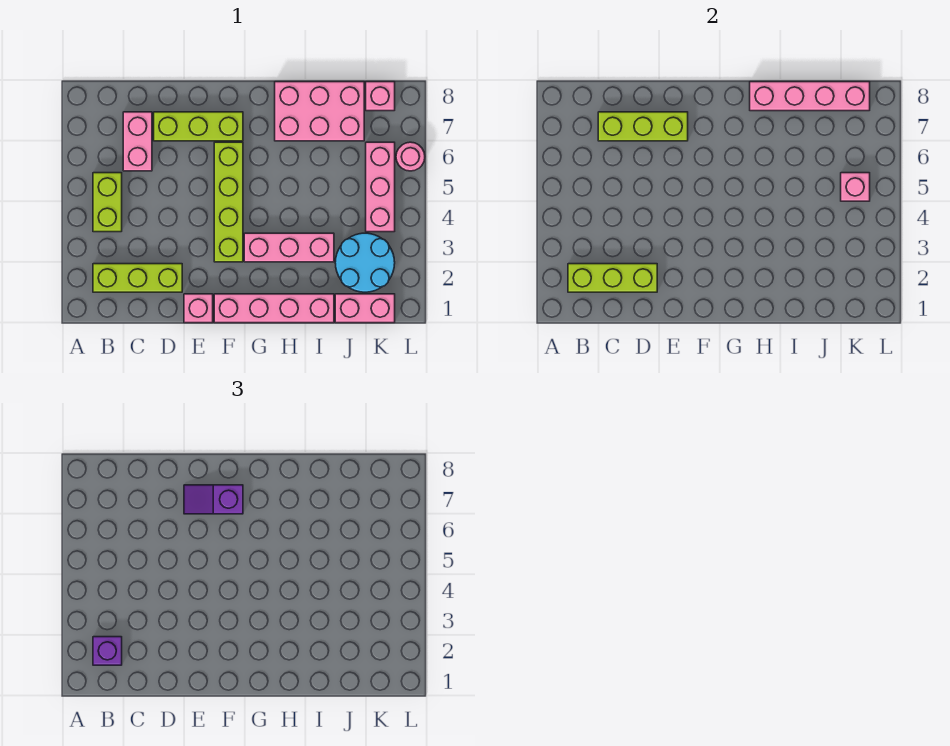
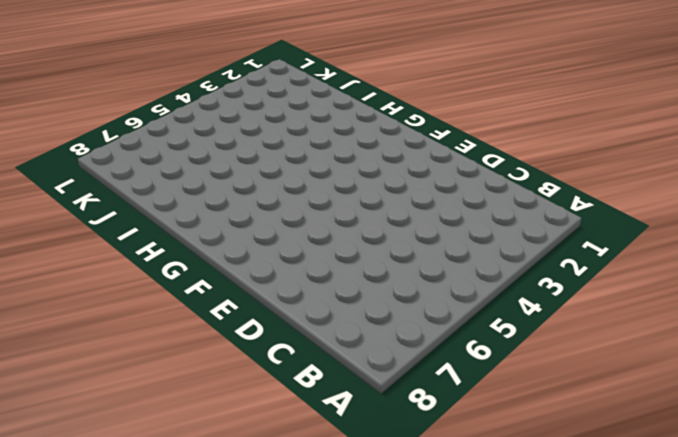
none -> lime 1x3 brick [93,264,182,292]
none -> lime 1x2 brick [93,173,122,232]
none -> pink 1x2 brick [123,112,152,171]

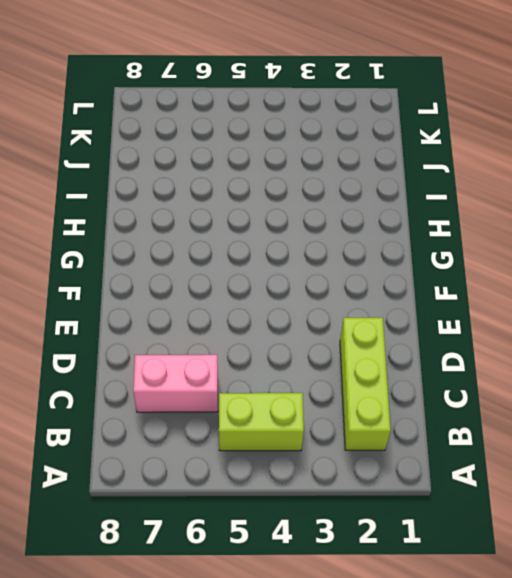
none -> lime 1x3 brick [154,112,243,141]
none -> pink 1x1 brick [184,294,213,323]
none -> pink 1x4 brick [214,294,334,323]

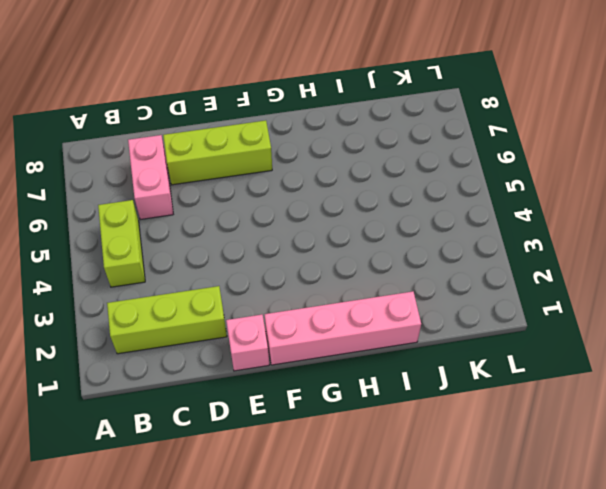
none -> lime 1x4 brick [214,142,243,262]
none -> pink 1x3 brick [244,233,334,262]
none -> pink 2x3 brick [275,82,364,141]

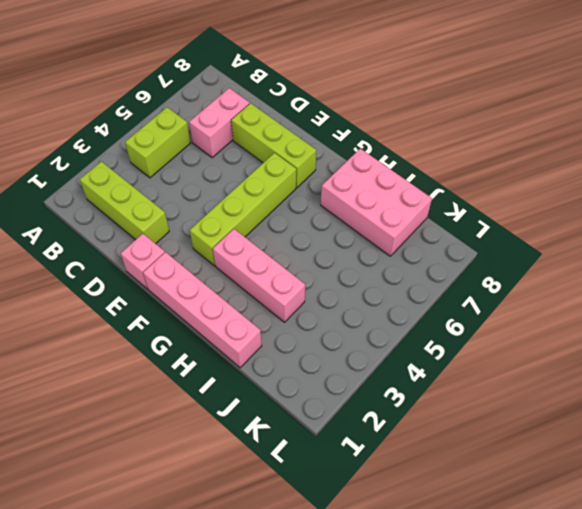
none -> pink 1x2 brick [335,294,395,323]
none -> cyan 2x2 round brick [335,233,395,292]
none -> pink 1x3 brick [366,142,395,232]

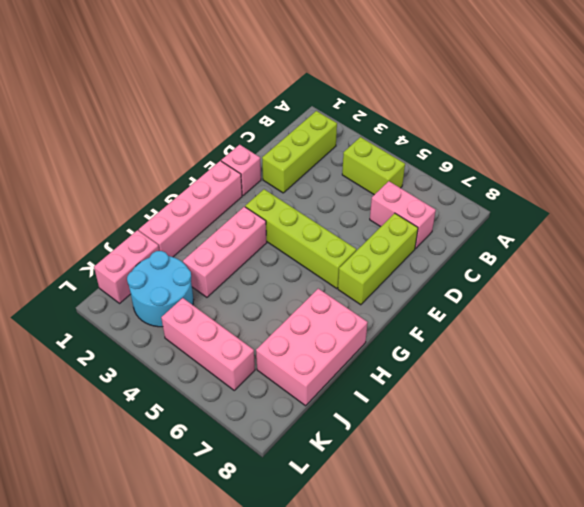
none -> pink 1x1 brick [366,82,395,111]
none -> pink 1x1 round brick [396,142,425,171]
none -> lime 1x3 brick [568,264,657,292]

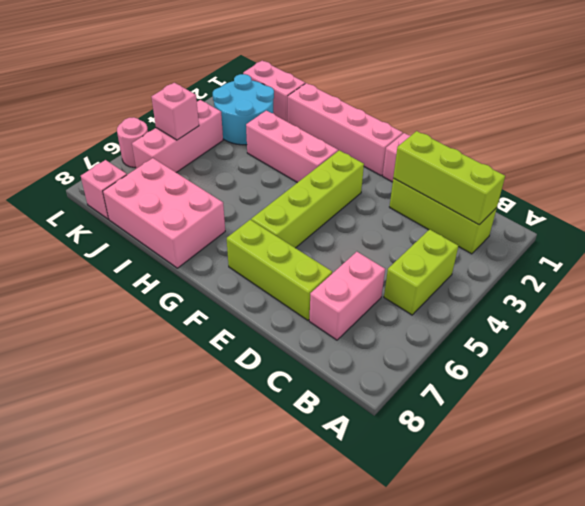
none -> lime 1x3 brick [598,112,688,141]
none -> pink 1x4 brick [750,82,870,111]
none -> purple 1x1 brick [93,637,122,665]

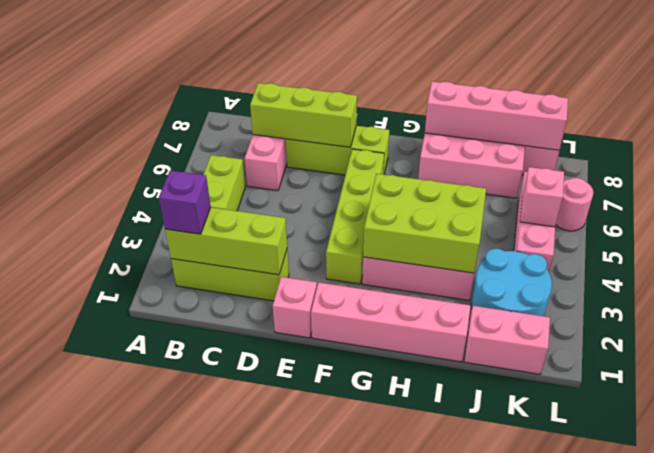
lime 2x3 brick [363,174,486,273] -> none
none -> purple 1x2 slope [184,485,243,514]

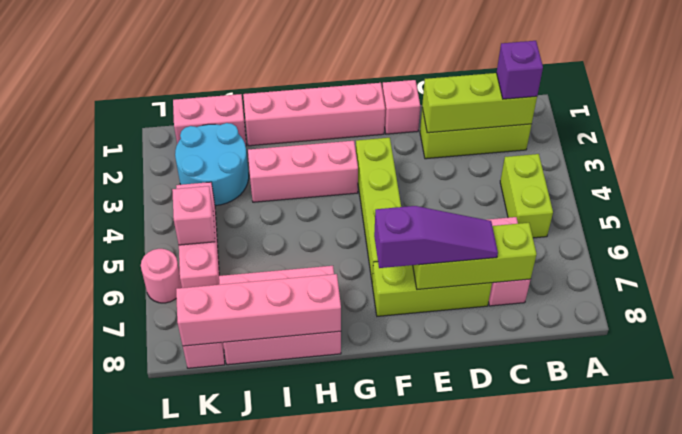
purple 1x3 slope [374,206,498,268] -> purple 1x2 slope [184,485,243,514]

